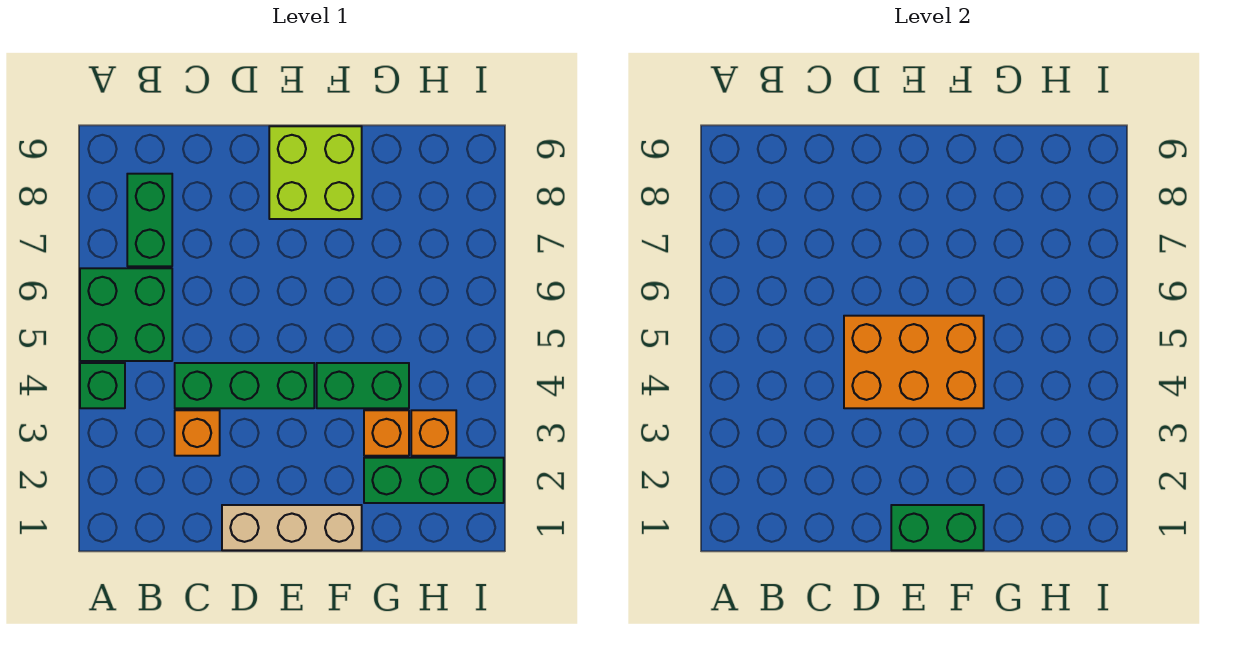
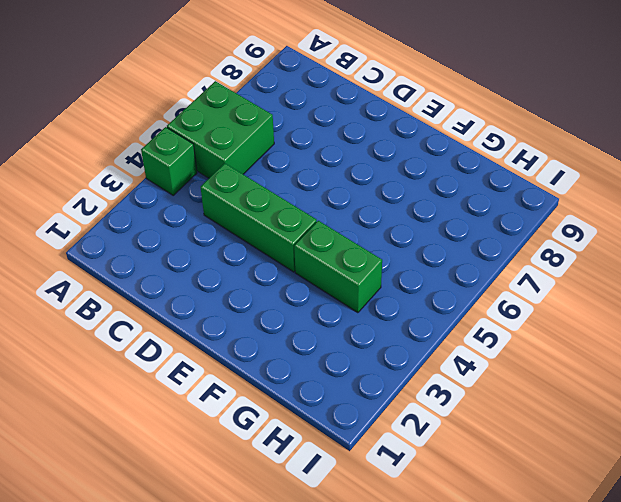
none -> green 1x2 brick [127,174,172,266]
none -> orange 1x1 brick [175,410,220,456]
none -> tan 1x3 brick [222,505,362,550]

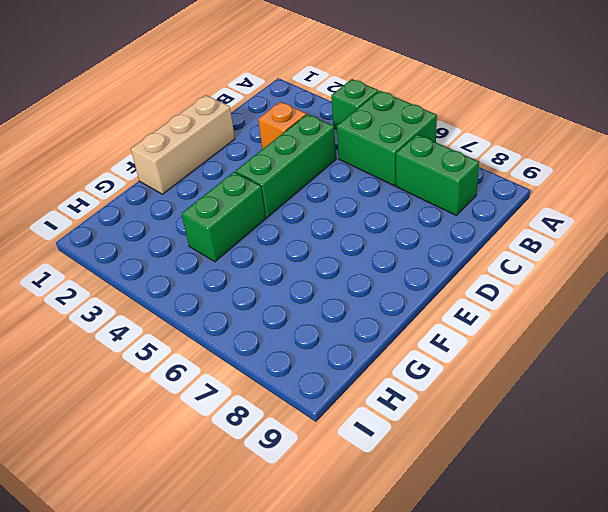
none -> lime 2x2 brick [269,126,362,219]
none -> green 1x3 brick [364,458,504,503]
none -> orange 1x1 brick [364,410,409,456]

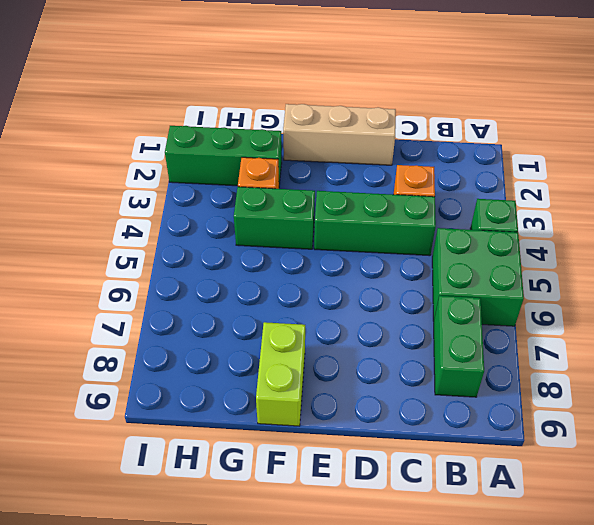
lime 1x2 brick [256,322,305,426] -> lime 2x2 brick [269,126,362,219]
none -> orange 1x1 brick [411,410,456,456]
none -> orange 2x3 brick [844,316,984,408]
none -> green 1x2 brick [891,505,984,550]

